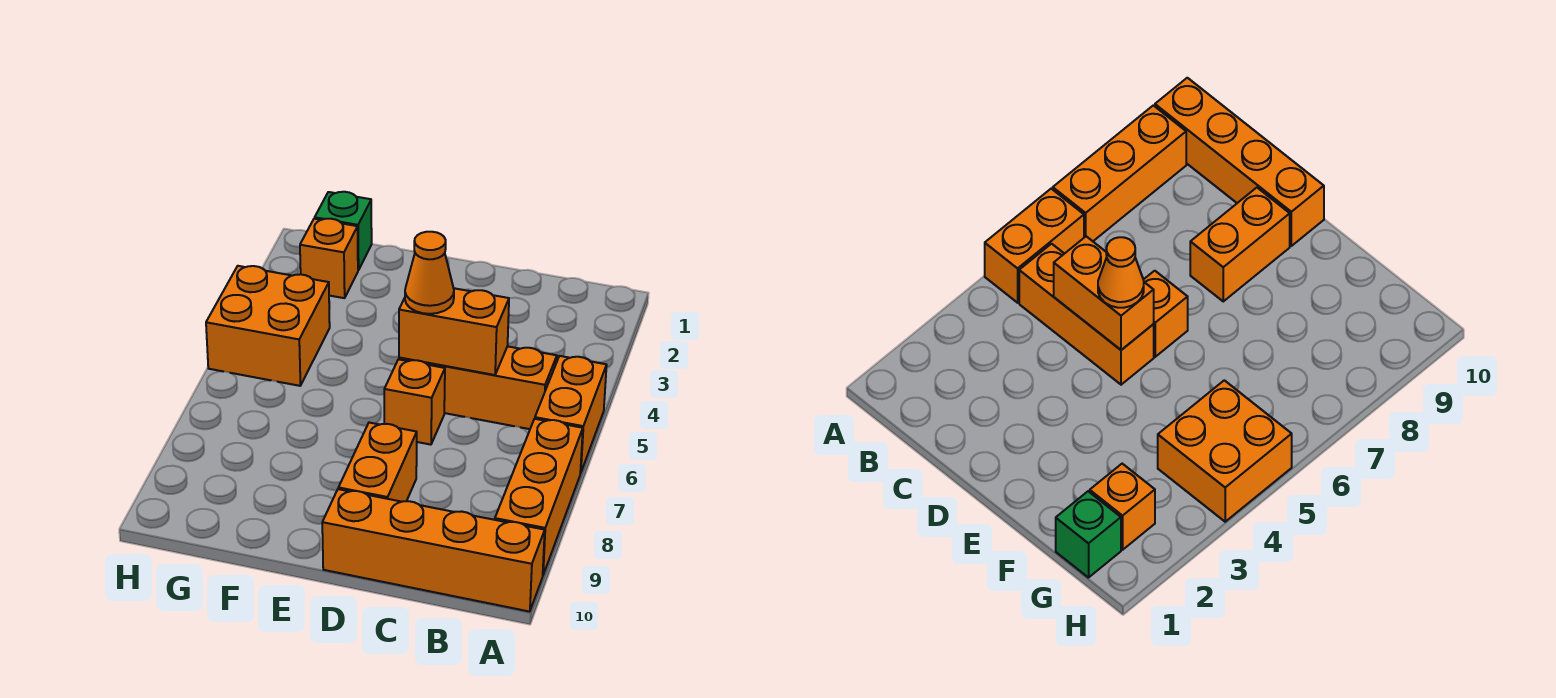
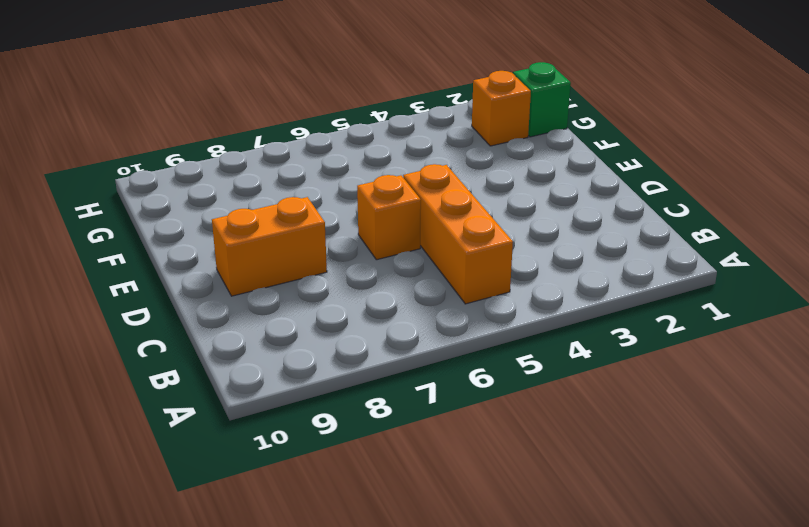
none -> orange 1x2 brick [535,356,607,473]
none -> orange 1x3 brick [495,419,583,574]

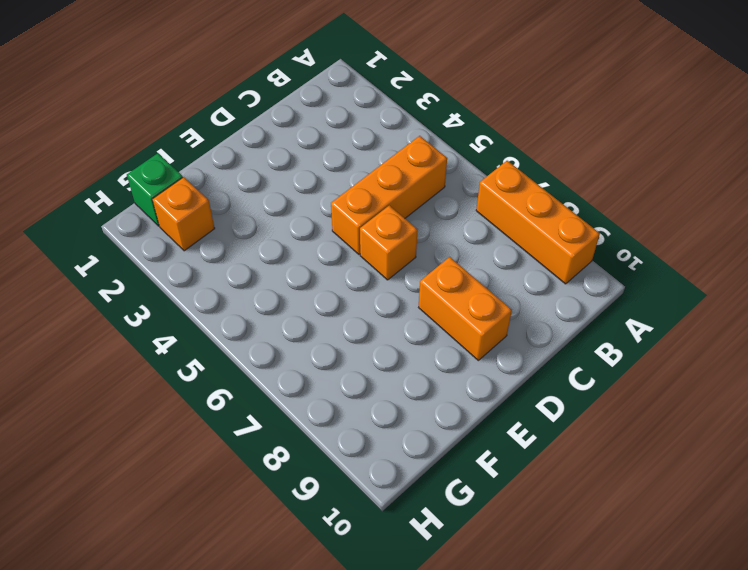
none -> orange 1x2 brick [535,356,607,473]
none -> orange 1x4 brick [322,489,545,612]

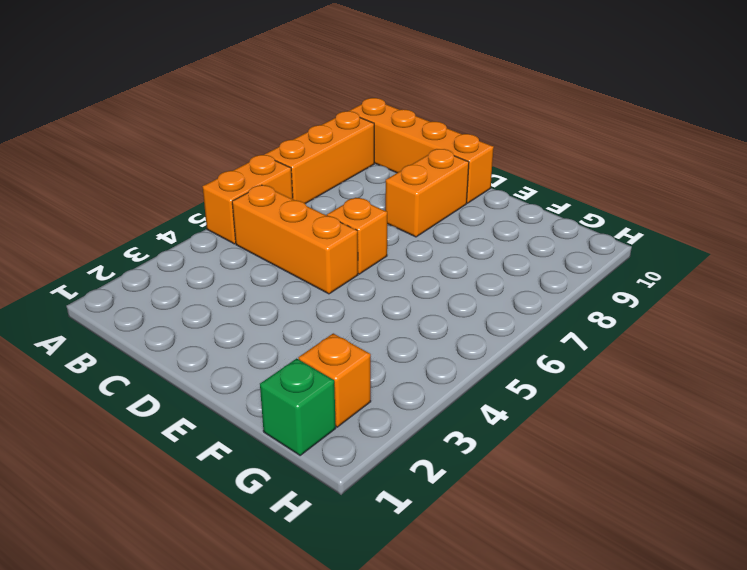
none -> orange 2x2 brick [206,266,330,386]
none -> orange 1x2 brick [399,288,509,375]

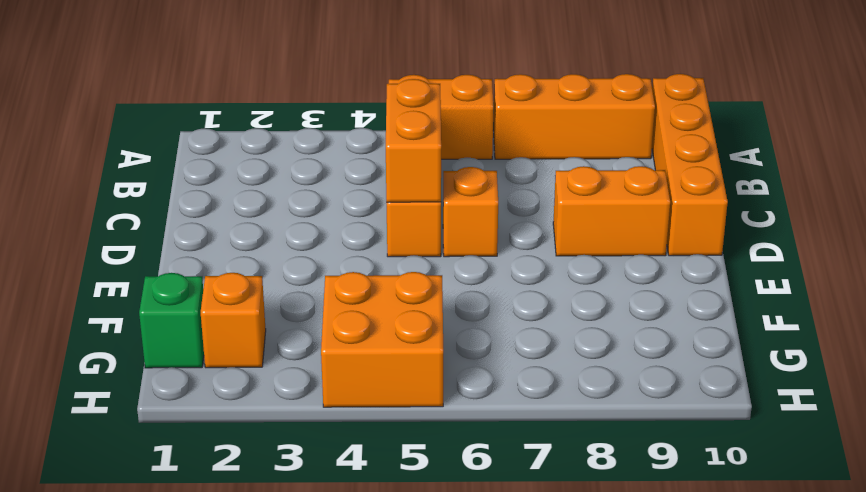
none -> orange 1x1 cone [405,232,454,314]

